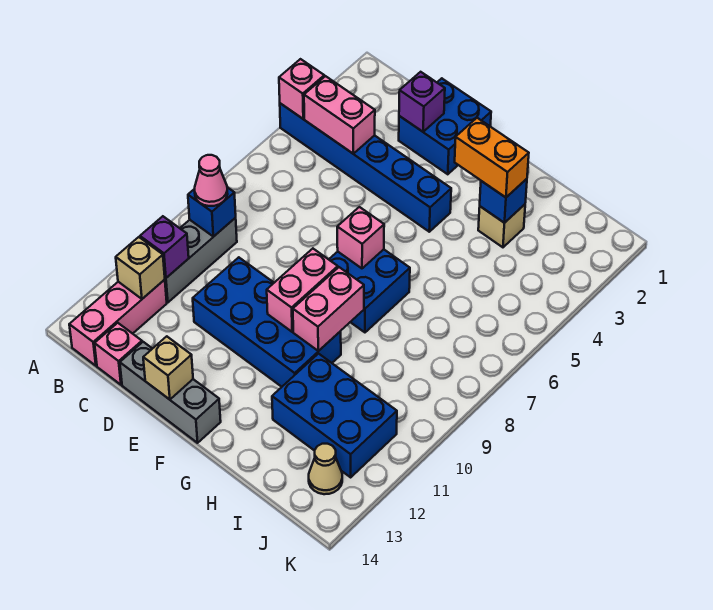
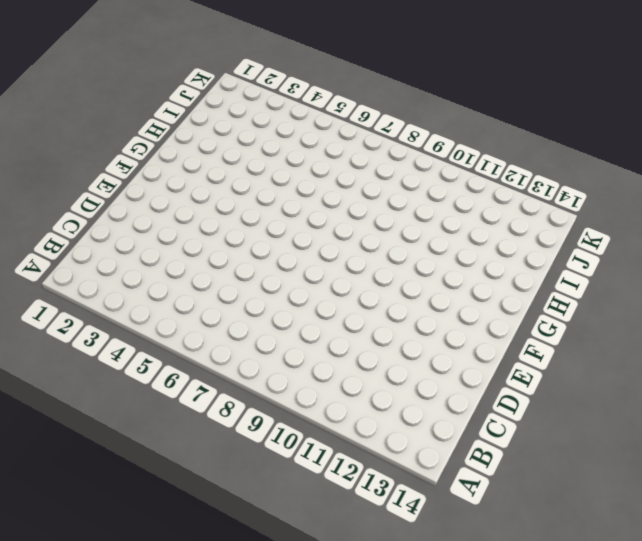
none -> blue 1x6 brick [280,103,451,232]
none -> grey 1x3 brick [165,218,237,302]
none -> pink 1x3 brick [69,280,167,366]

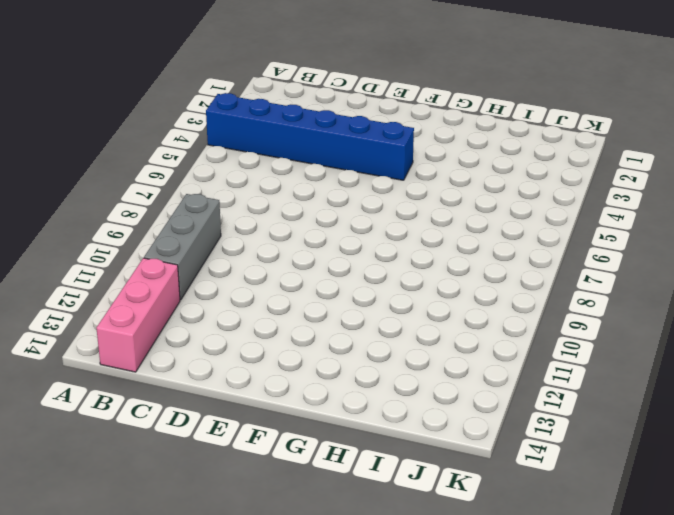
none -> pink 1x1 brick [95,323,142,385]
none -> blue 2x2 brick [399,78,491,174]
none -> blue 2x4 brick [193,257,341,387]

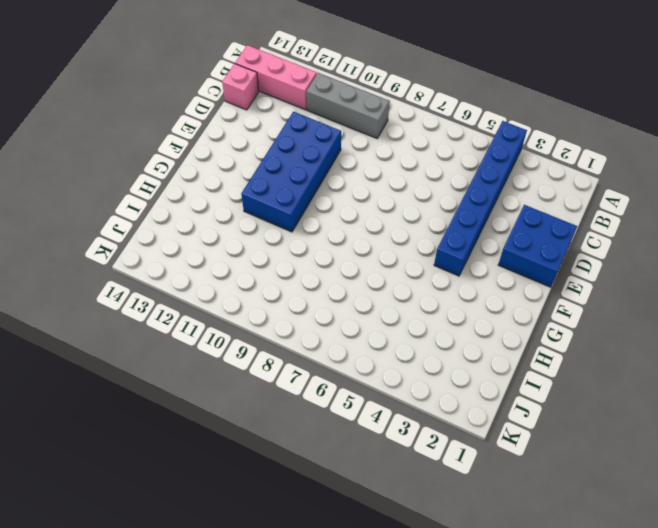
none -> grey 1x3 brick [120,342,221,443]
none -> blue 2x2 brick [329,249,410,332]
none -> tan 1x1 brick [478,204,525,247]

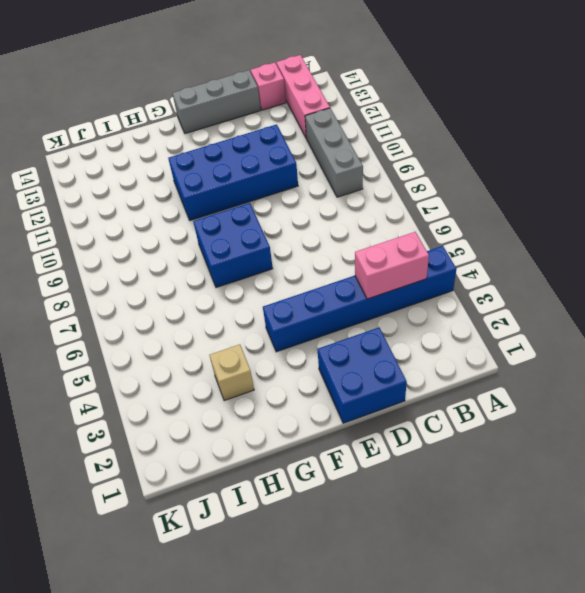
none -> blue 2x3 brick [272,354,397,477]
none -> tan 1x1 cone [309,444,342,494]
none -> pink 1x1 brick [279,59,324,119]

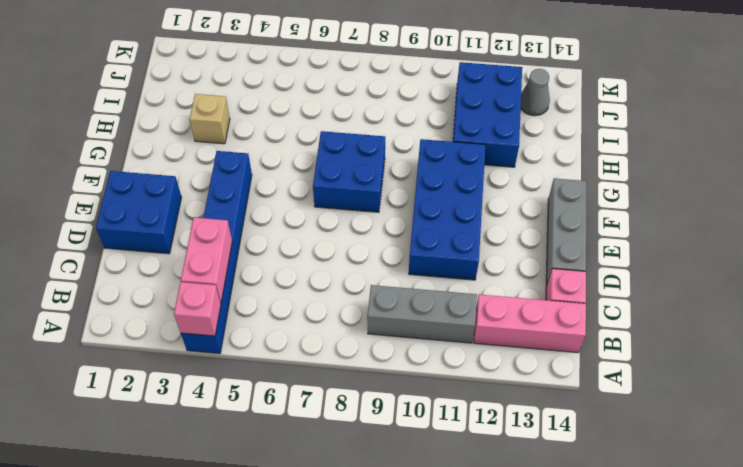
grey 1x1 cone [521,69,550,116] -> tan 1x1 cone [309,444,342,494]
none -> blue 1x1 brick [188,187,236,237]
none -> purple 1x1 brick [140,216,189,278]
none -> tan 1x1 brick [116,237,165,299]

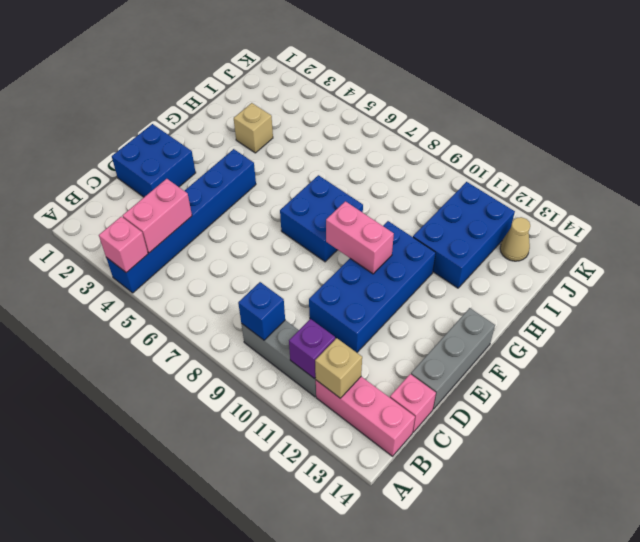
none -> purple 1x1 brick [399,72,445,132]
none -> tan 1x1 brick [143,336,193,400]
none -> pink 1x1 brick [337,207,384,268]

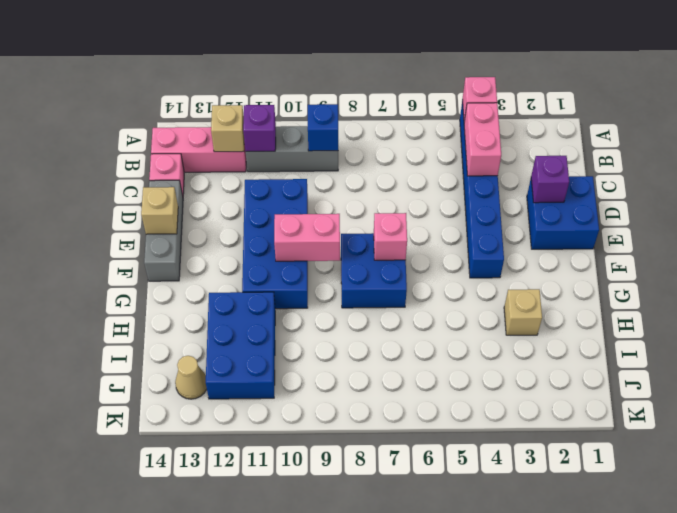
none -> pink 1x2 brick [293,267,364,351]
none -> blue 1x1 brick [480,179,527,223]
none -> pink 1x1 cone [195,155,228,206]

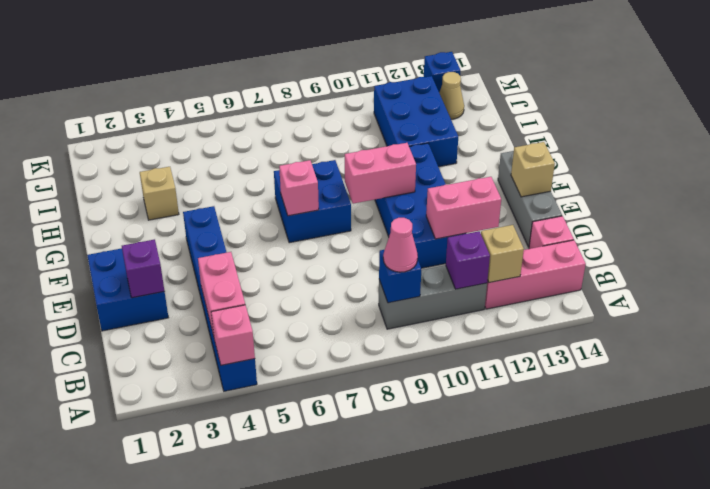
pink 1x2 brick [426,177,501,239] -> pink 1x2 brick moved to [293,267,364,351]
blue 1x1 brick [424,52,461,92] -> blue 1x1 brick moved to [480,179,527,223]
none -> orange 1x2 brick [455,118,529,197]

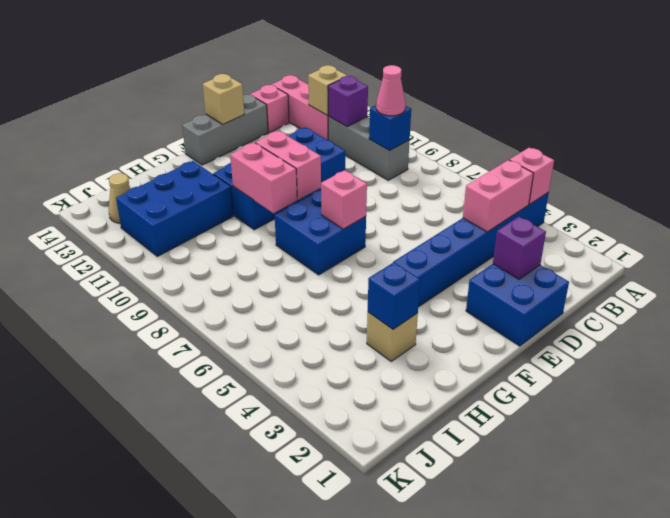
none -> orange 1x2 brick [455,118,529,197]

